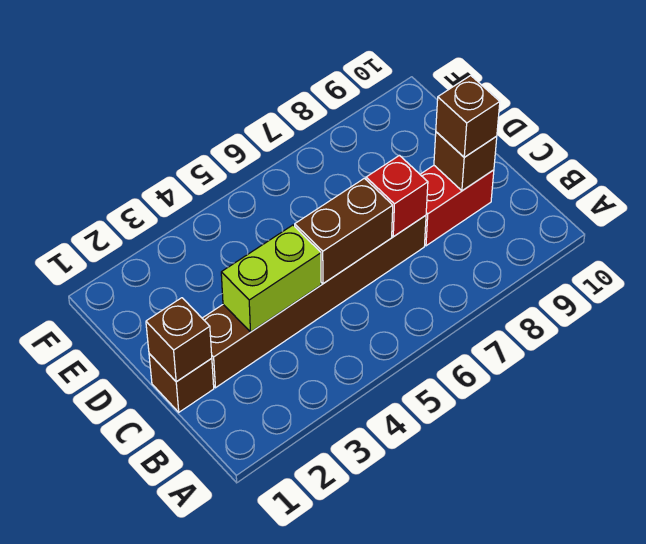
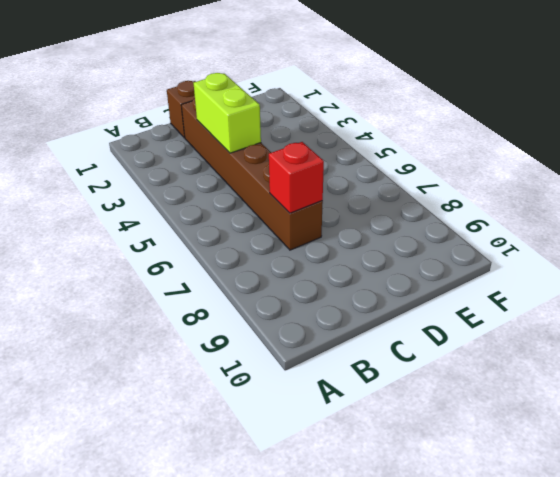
none -> red 1x2 brick [420,166,494,246]
none -> brown 1x1 brick [146,298,212,382]

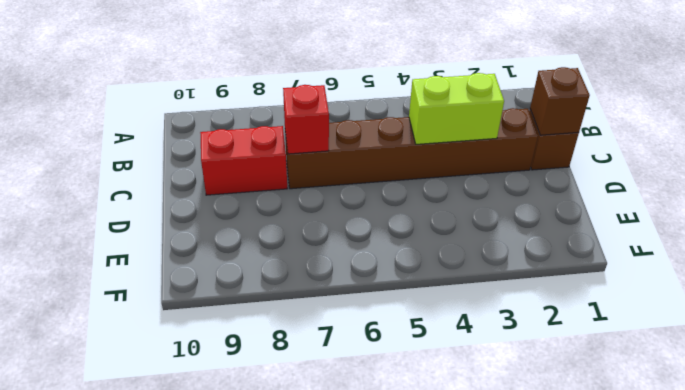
none -> brown 1x2 brick [295,178,393,284]
none -> brown 1x1 brick [434,132,497,191]

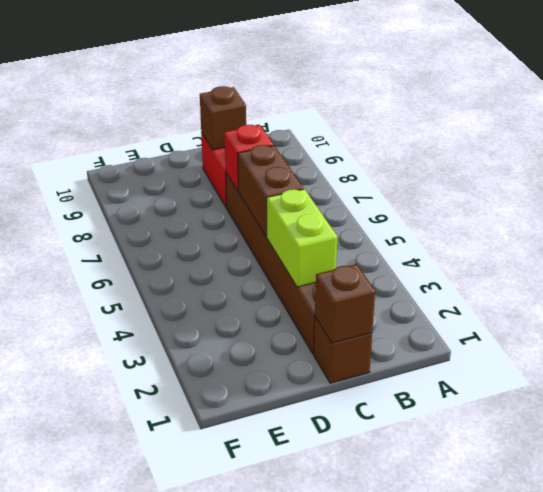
none -> brown 1x1 brick [436,76,500,157]

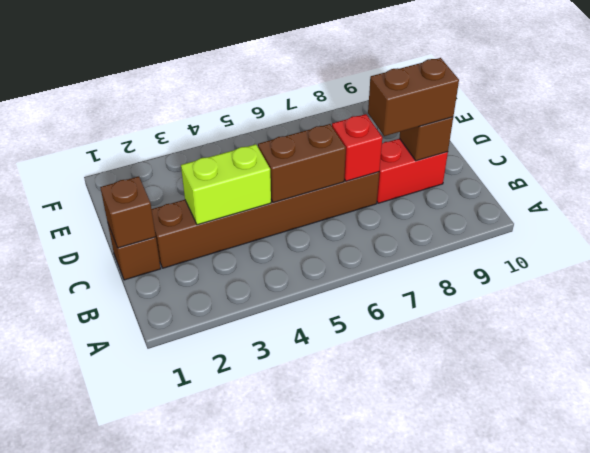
brown 1x2 brick [368,58,459,136] -> brown 1x1 brick [436,76,500,157]

